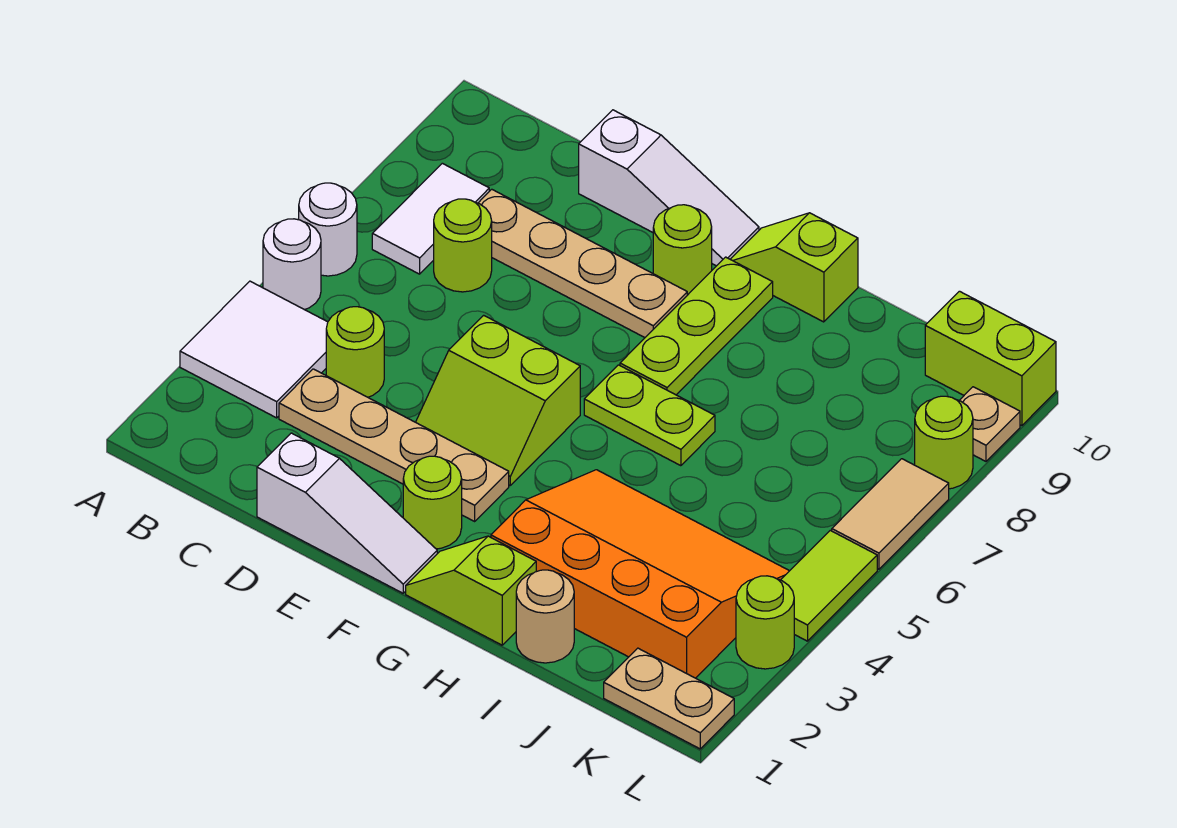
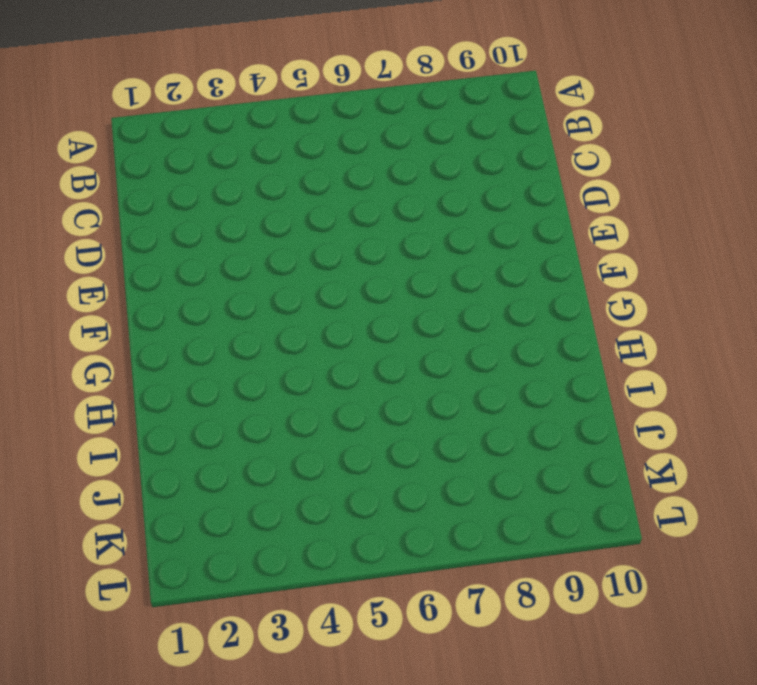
none -> white 2x2 tile [180,281,328,418]
none -> white 1x1 round brick [263,219,321,310]
none -> white 1x1 round brick [299,183,357,276]

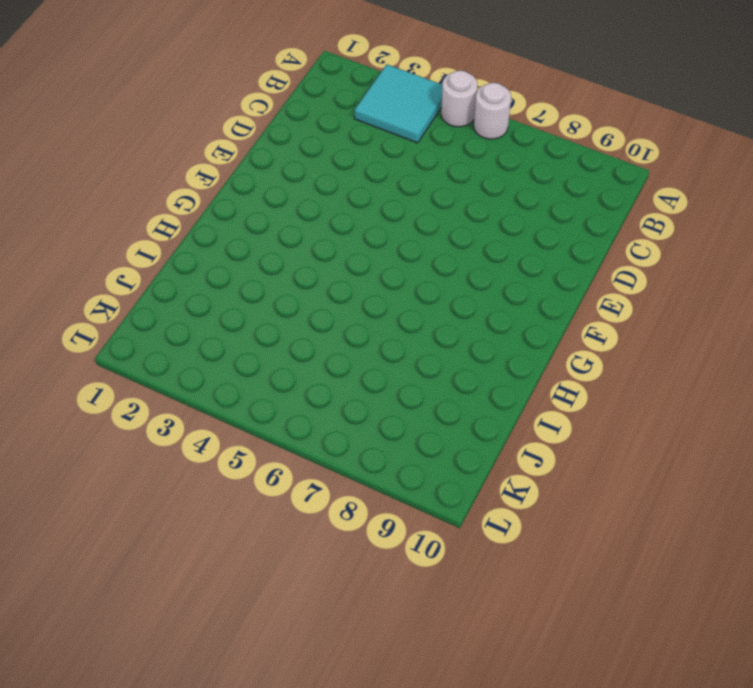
cyan 2x2 tile [355,64,443,143] -> white 2x2 tile [180,281,328,418]
none -> white 1x2 tile [372,163,489,274]
none -> tan 1x4 plate [279,369,509,521]
none -> lime 1x1 round brick [326,307,384,397]

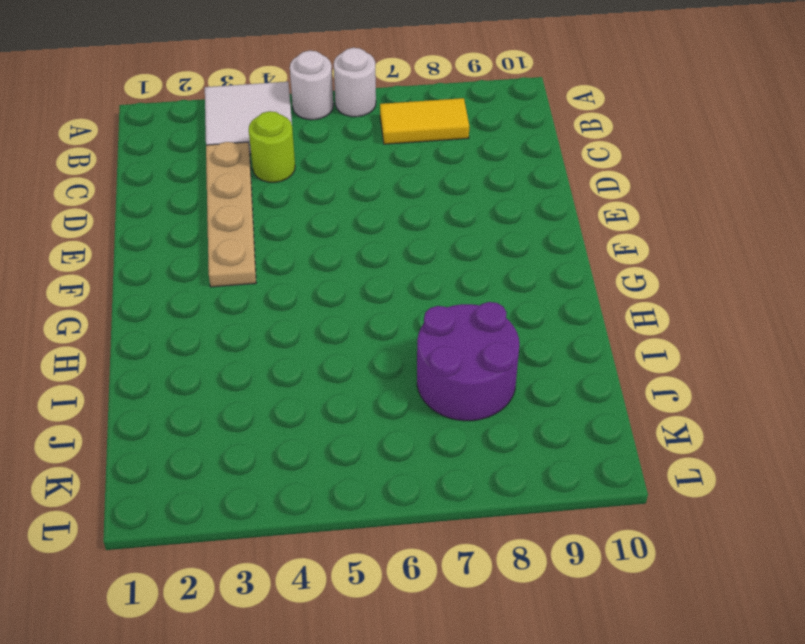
yellow 1x2 tile [380,98,469,144] -> white 1x2 tile [372,163,489,274]
purple 2x2 round brick [417,302,520,421] -> none
none -> lime 1x1 round brick [434,199,492,292]
none -> tan 1x4 plate [479,189,687,338]
none -> white 1x3 slope [257,433,437,593]

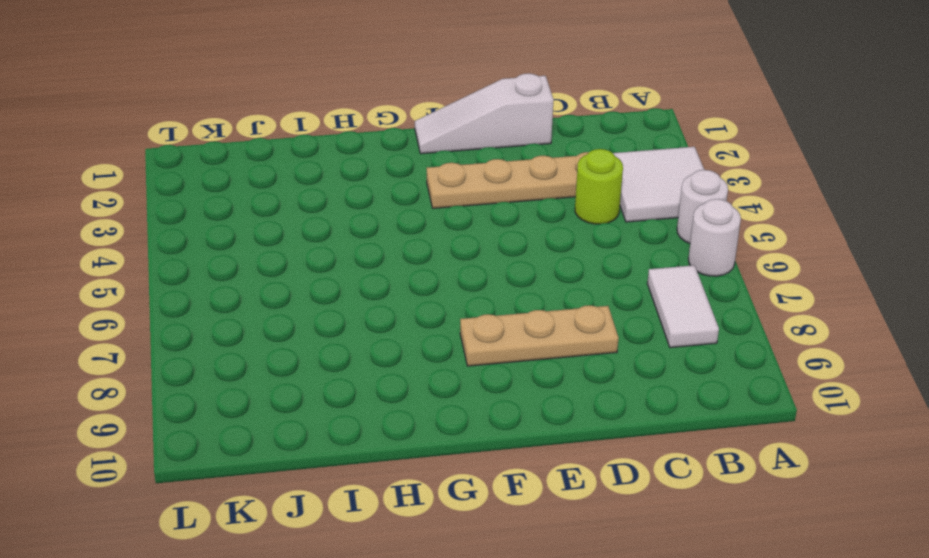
tan 1x3 plate [460,305,618,366] -> tan 1x4 plate [479,189,687,338]
none -> lime 1x1 round brick [434,199,492,292]
none -> white 1x3 slope [579,110,759,266]
none -> lime 2x2 slope [416,315,580,485]

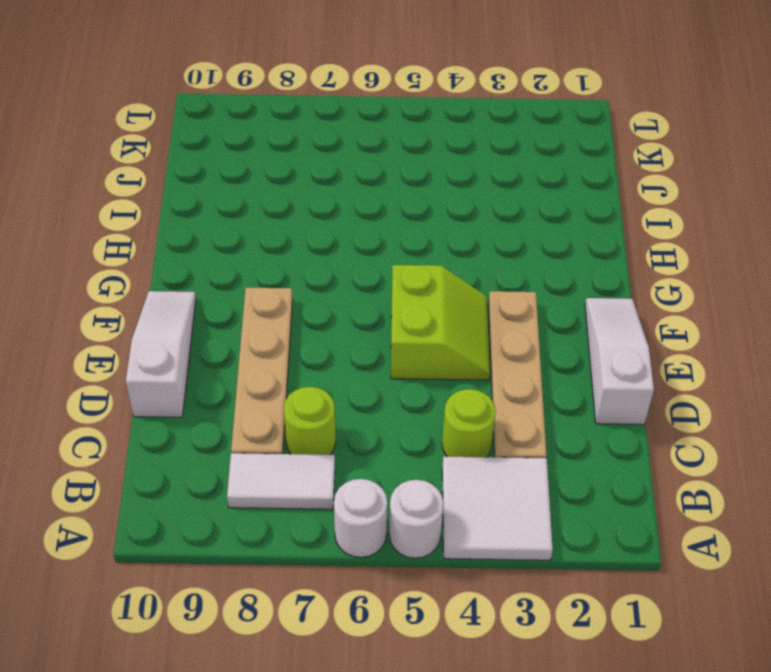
none -> lime 1x1 round brick [403,456,462,549]
none -> lime 1x1 round brick [653,205,712,295]
none -> lime 1x2 slope [406,536,536,645]

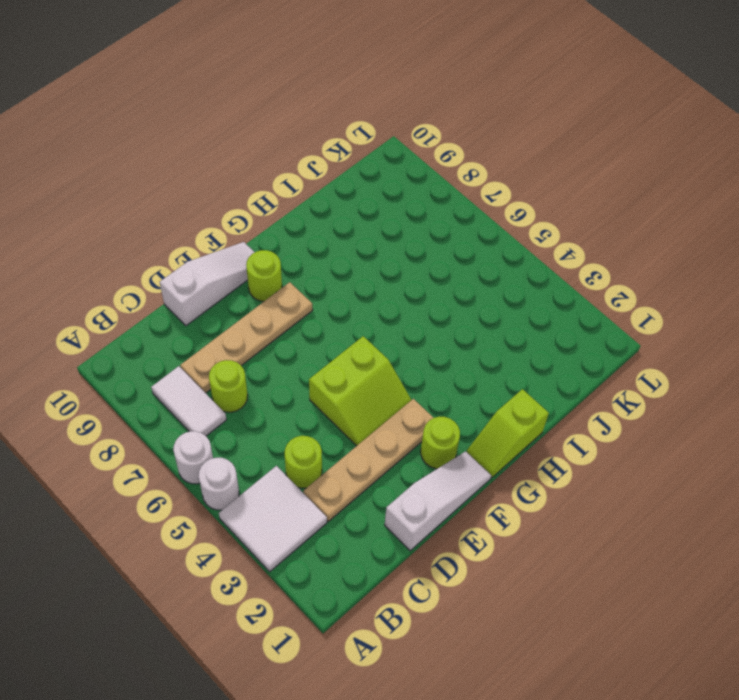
none -> lime 1x2 plate [584,365,715,466]
none -> lime 1x3 plate [620,257,773,395]
none -> lime 1x2 slope [730,213,858,322]

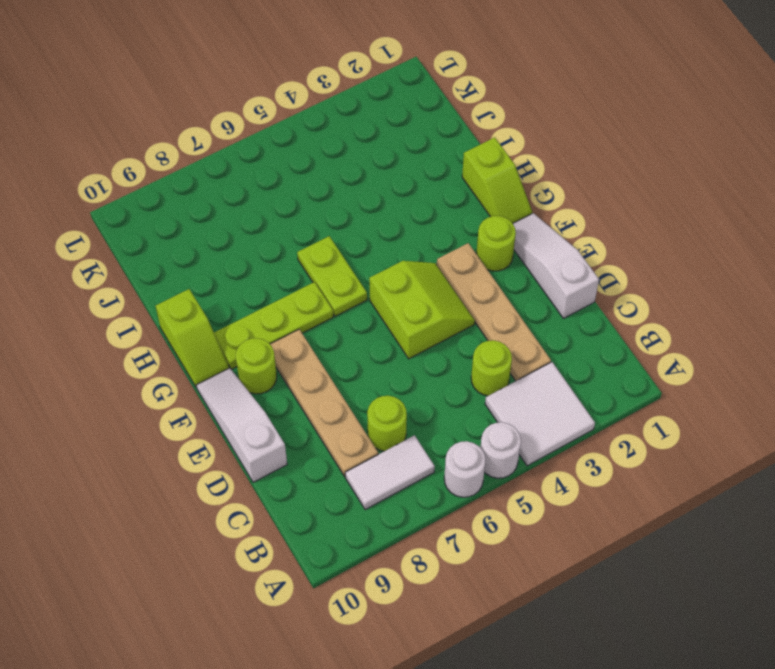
none -> orange 3x4 slope [491,470,789,678]
none -> tan 1x1 round brick [516,570,574,663]
none -> tan 1x2 plate [604,648,734,749]

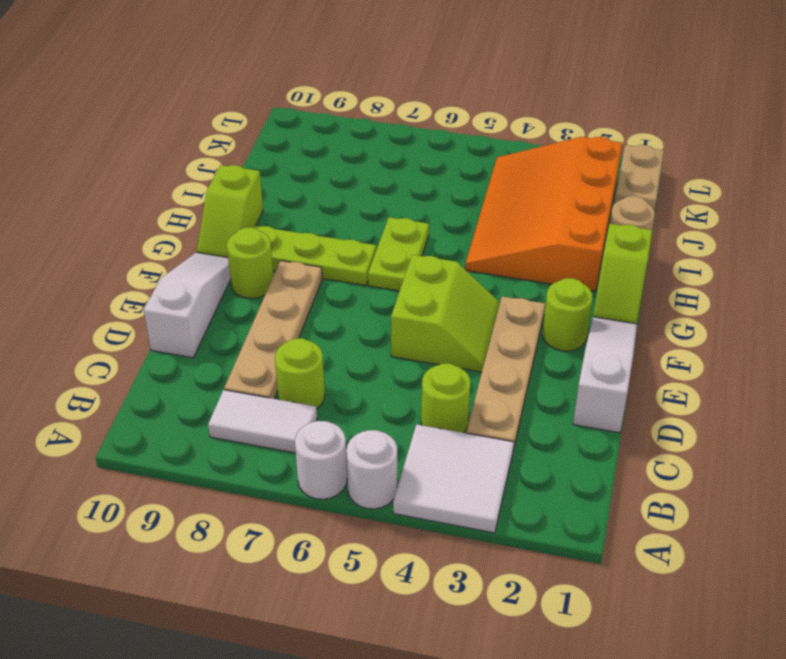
none -> lime 1x2 brick [925,291,1056,426]
none -> lime 1x1 round brick [736,576,794,669]
none -> lime 1x2 tile [781,530,877,641]

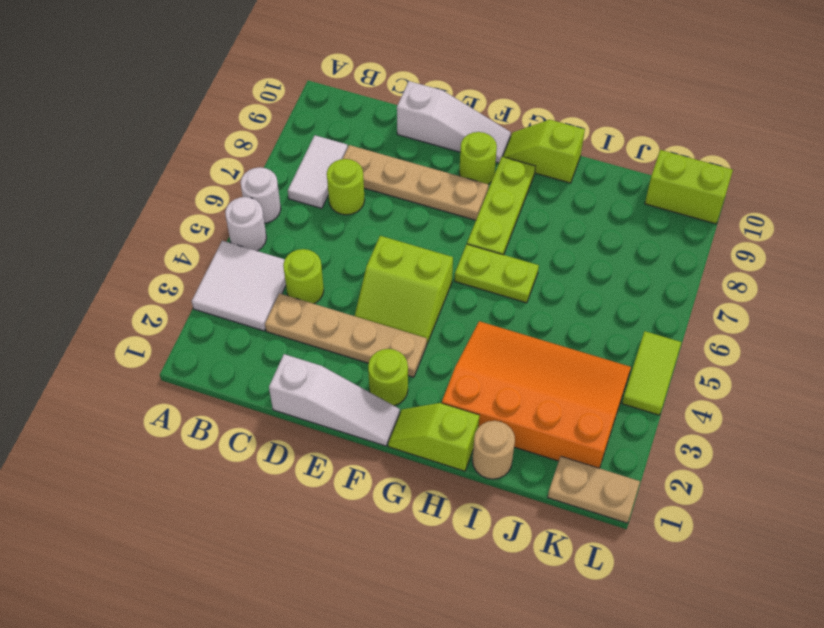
none -> lime 1x1 round brick [736,576,794,669]
none -> tan 1x2 tile [832,459,949,569]
none -> lime 1x1 round brick [915,396,973,489]

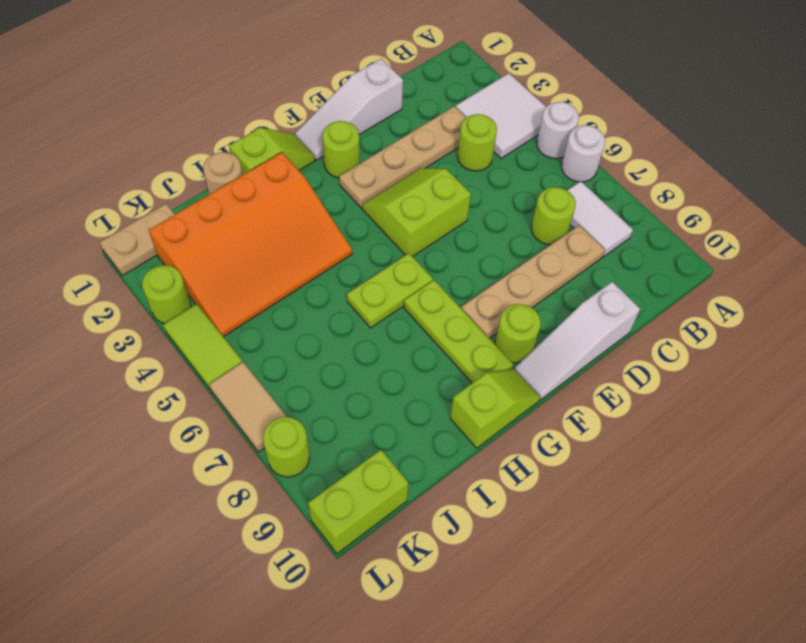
none -> tan 1x1 plate [959,387,1020,461]

